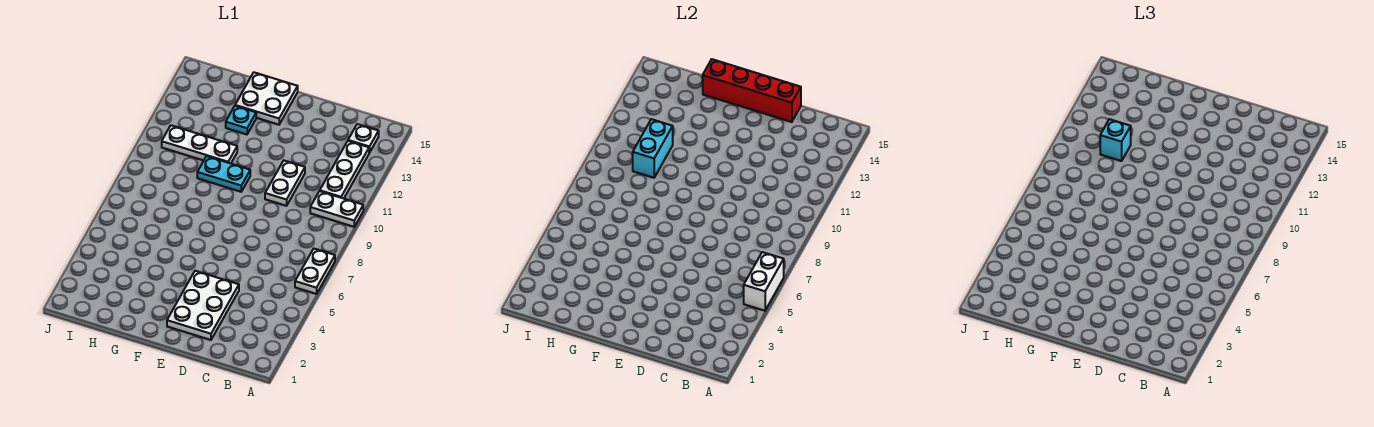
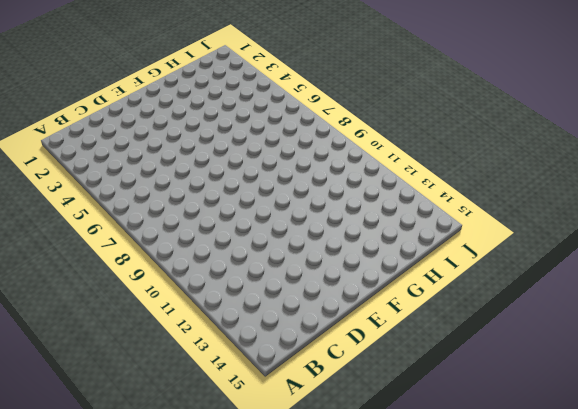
none -> white 1x2 plate [295,249,335,294]
none -> white 1x2 plate [310,191,363,227]
none -> white 1x3 plate [320,141,369,199]

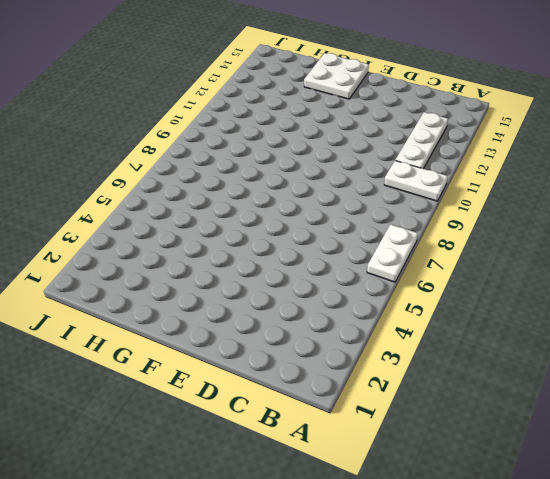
none -> white 1x1 plate [348,124,379,153]
none -> white 2x3 plate [167,271,239,340]
none -> white 1x2 plate [265,161,305,206]

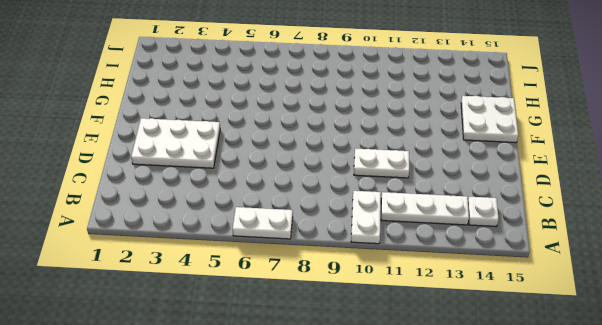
none -> cyan 1x2 plate [197,156,250,192]
none -> white 1x3 plate [162,125,237,163]
none -> cyan 1x1 plate [226,106,256,134]

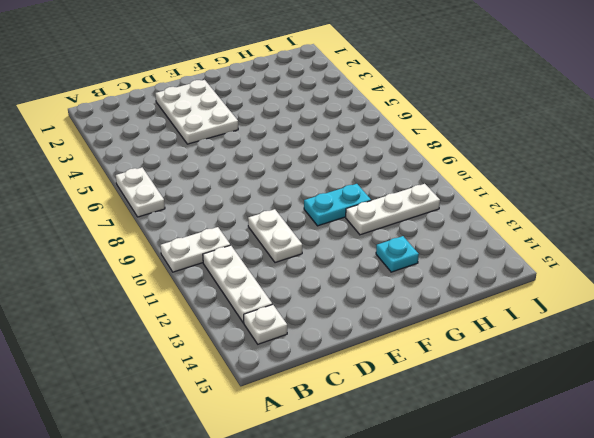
none -> white 2x2 plate [235,72,298,125]
none -> white 1x2 brick [744,252,784,311]
none -> red 1x4 brick [703,59,801,122]

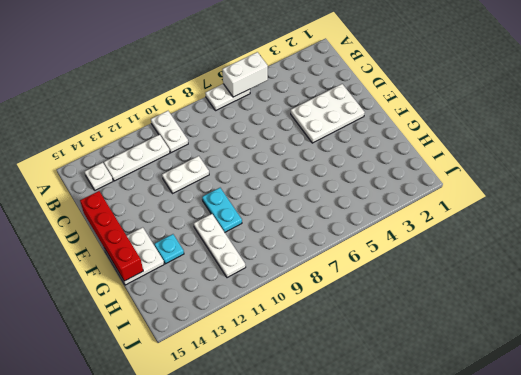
none -> cyan 1x2 brick [633,119,673,178]
none -> cyan 1x1 brick [1100,119,1131,161]

